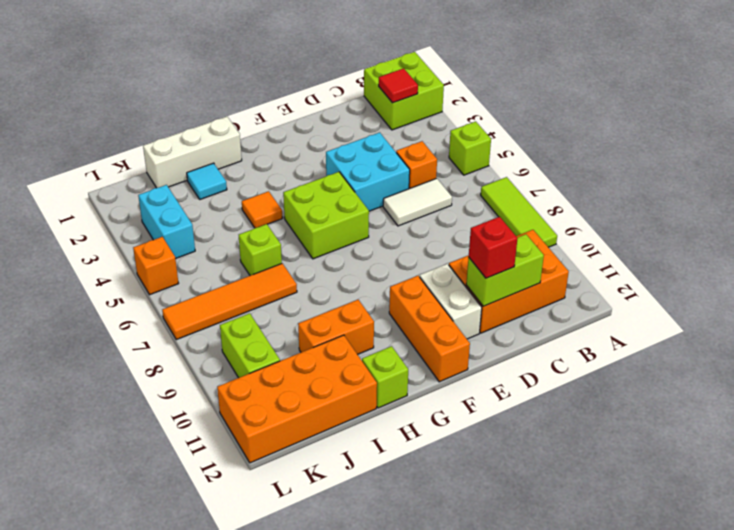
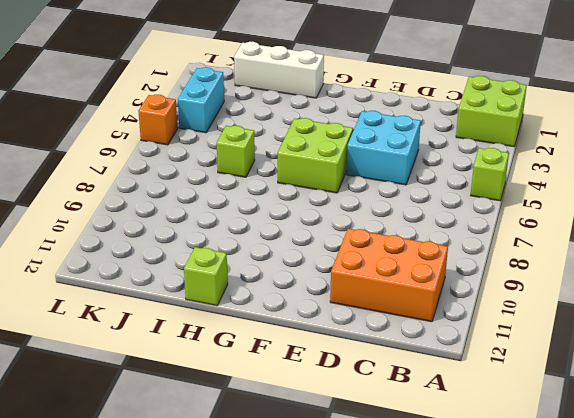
none -> lime 1x3 tile [481,177,557,247]
none -> orange 1x1 brick [396,141,437,189]
none -> white 1x2 tile [383,178,452,226]

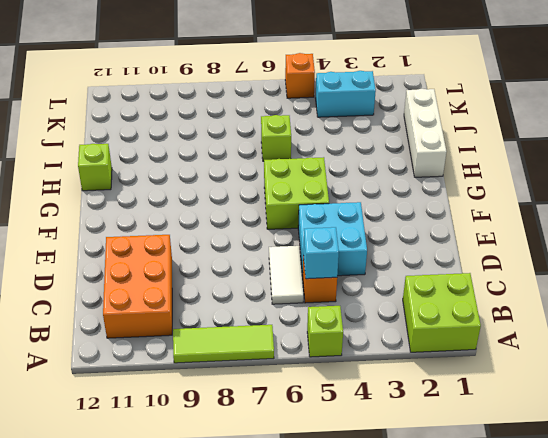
cyan 1x1 brick [303,227,339,279] -> none
none -> white 1x2 brick [420,264,482,339]
none -> orange 1x3 brick [389,276,470,382]
none -> orange 1x1 tile [242,191,282,228]

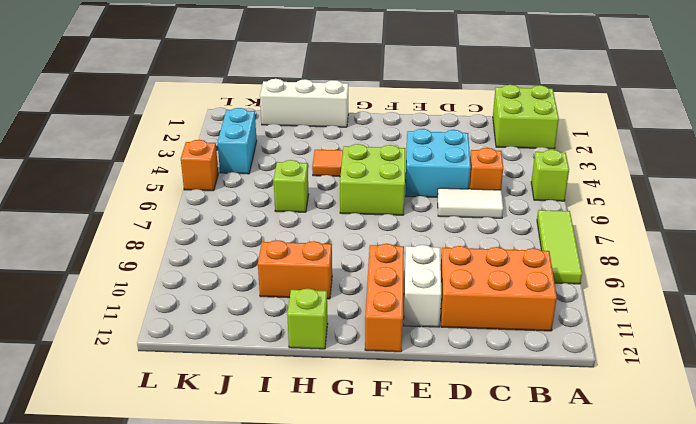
none -> cyan 1x1 tile [187,163,227,199]
none -> orange 1x4 tile [162,263,297,340]
none -> orange 2x4 brick [217,335,377,463]

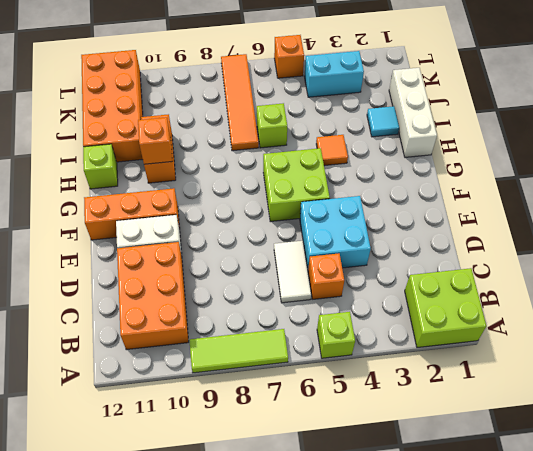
orange 1x1 brick [138,117,172,164] -> none
none -> lime 1x2 brick [220,313,280,378]
none -> red 1x1 tile [379,68,418,103]
none -> lime 1x2 brick [466,234,544,306]

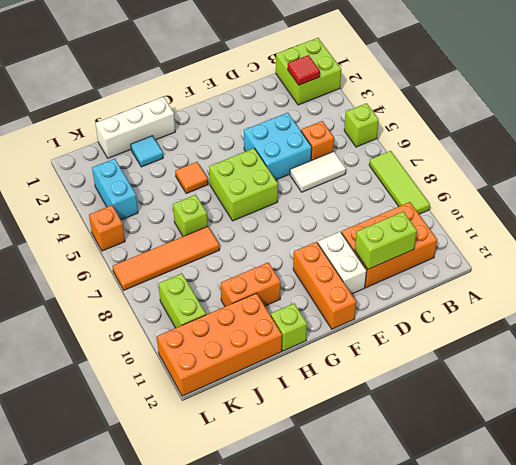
none -> red 1x1 brick [469,217,518,278]

